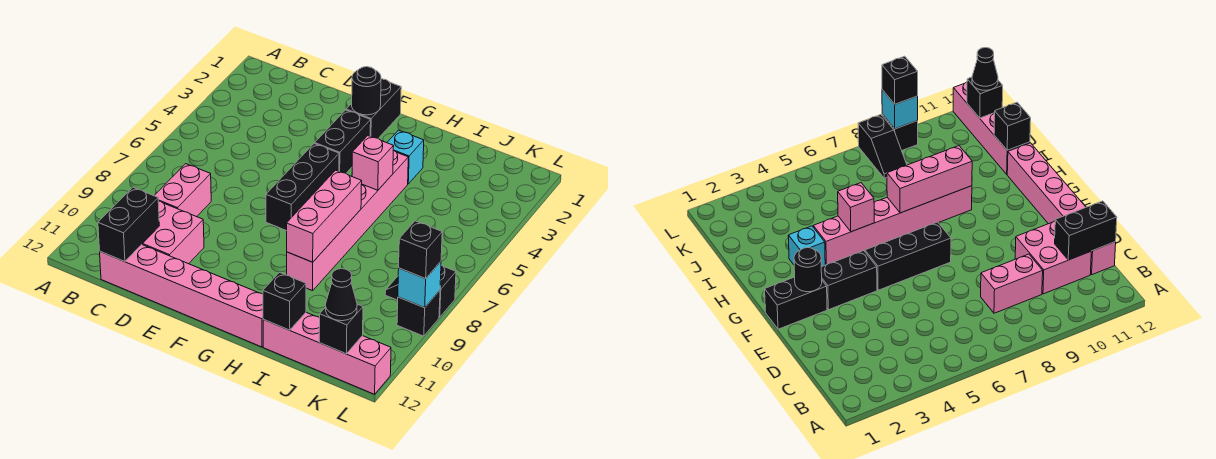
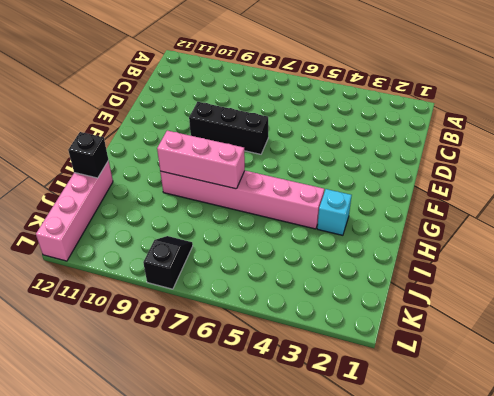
black 1x3 brick [189,102,268,154] -> black 1x3 brick moved to [266,144,339,231]
none -> pink 1x2 brick [154,164,211,217]
none -> pink 2x2 brick [142,201,204,264]
none -> pink 1x6 brick [100,245,264,347]

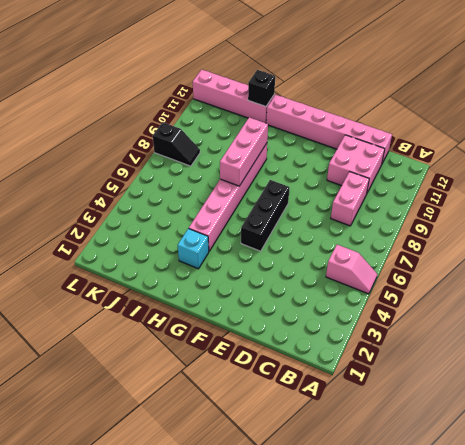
pink 1x2 slope [326,245,377,294] -> none
none -> black 1x2 brick [346,79,401,138]
none -> black 1x2 brick [315,110,371,173]
none -> black 1x1 brick [397,291,440,336]

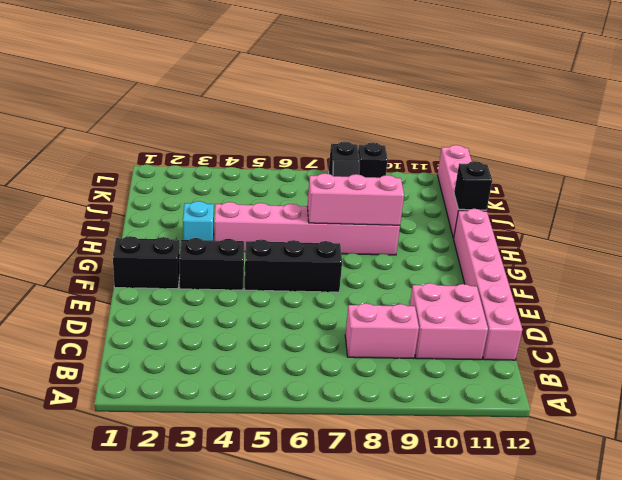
none -> black 1x2 brick [98,187,159,262]
none -> black 1x1 round brick [352,67,381,115]
none -> pink 1x1 brick [352,136,394,190]

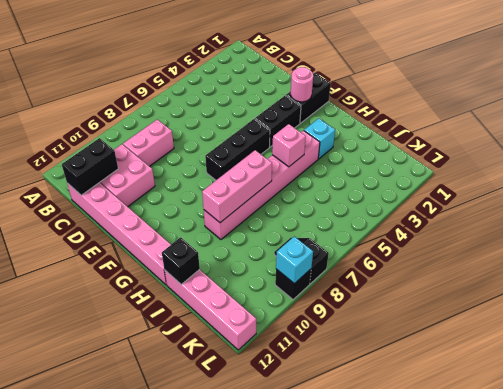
pink 1x1 round brick [291,67,313,102] -> black 1x1 round brick [352,67,381,115]
none -> black 1x1 brick [319,304,363,354]
none -> black 1x1 cone [326,269,357,321]
none -> black 1x1 brick [399,221,442,279]

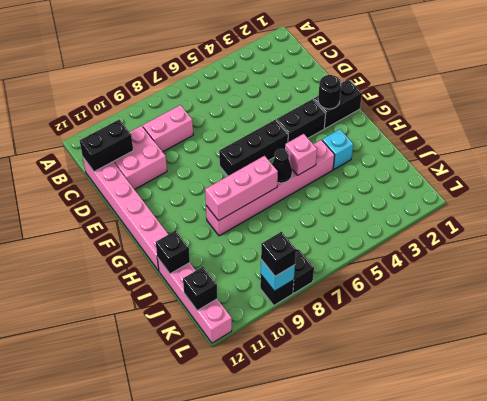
black 1x1 cone [272,149,292,183] -> black 1x1 cone moved to [326,269,357,321]

